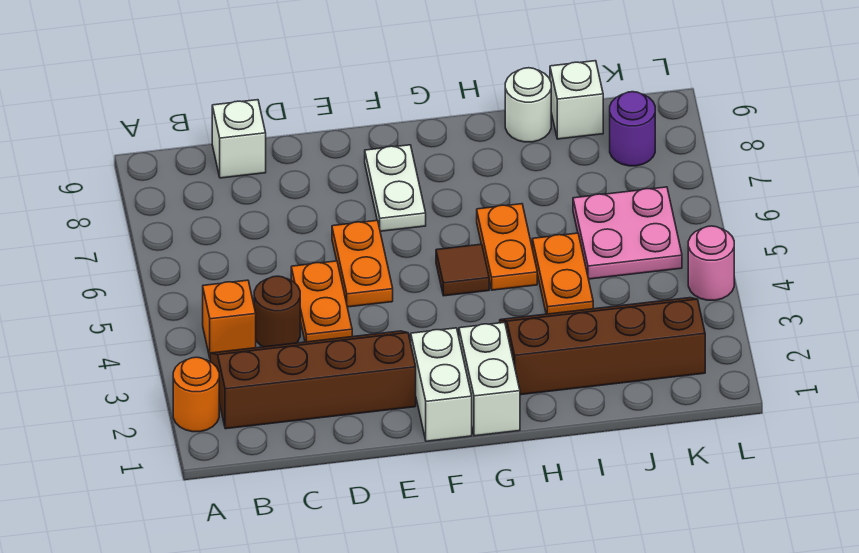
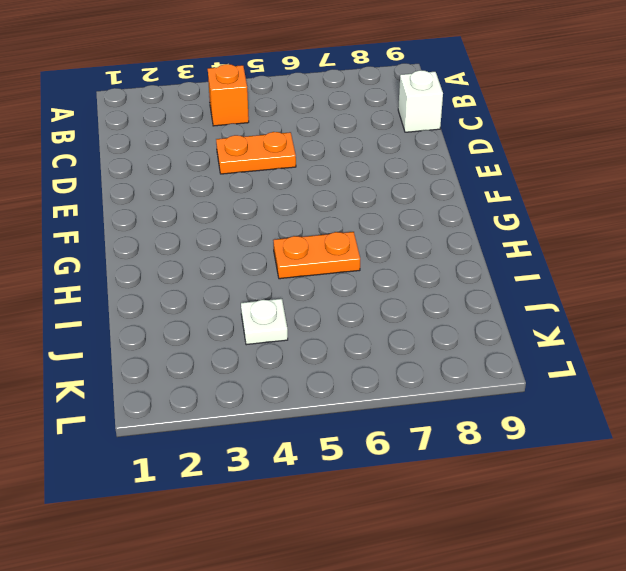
white 1x1 plate [241,299,288,345] -> none
none -> orange 1x1 round brick [173,357,219,432]
none -> brown 2x4 slope [210,331,416,429]
none -> brown 1x1 round brick [254,276,300,347]

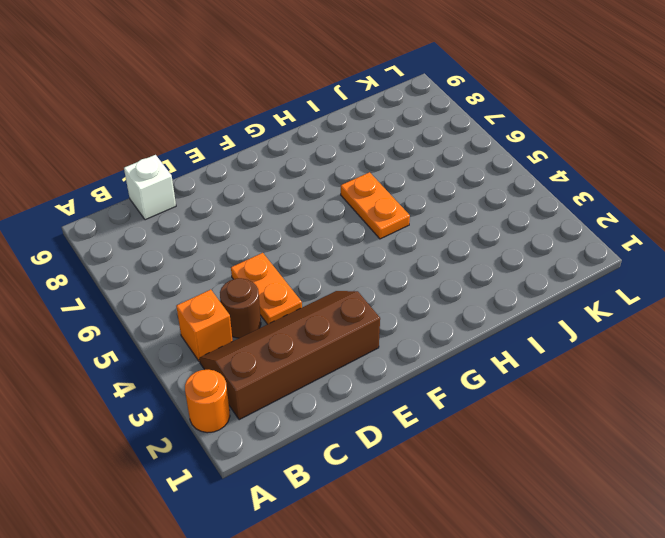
none -> orange 1x2 plate [332,220,393,307]
none -> white 1x2 brick [411,328,472,441]
none -> white 1x2 plate [365,145,426,231]

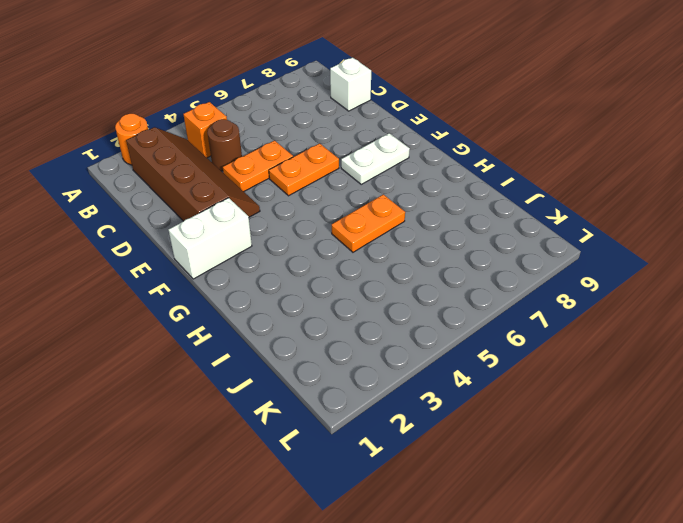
none -> white 1x2 brick [459,322,520,436]
none -> brown 1x1 tile [436,244,489,296]
none -> brown 2x4 slope [500,298,705,395]

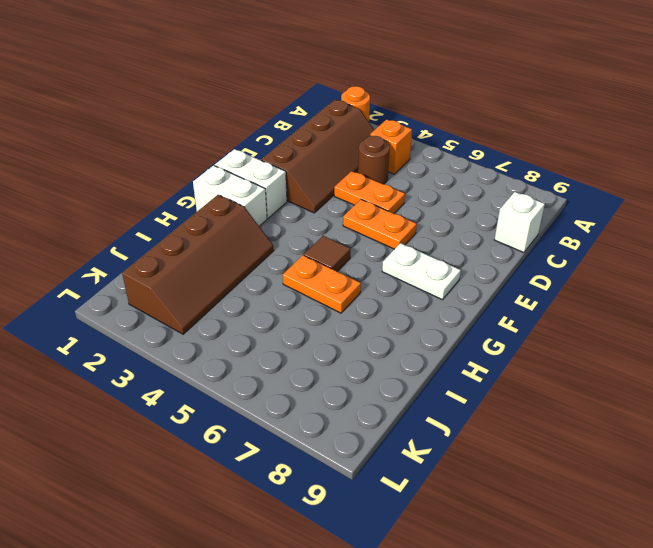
none -> orange 1x2 plate [532,233,593,314]
none -> white 1x1 round brick [505,68,551,142]
none -> pink 2x2 plate [573,187,682,279]

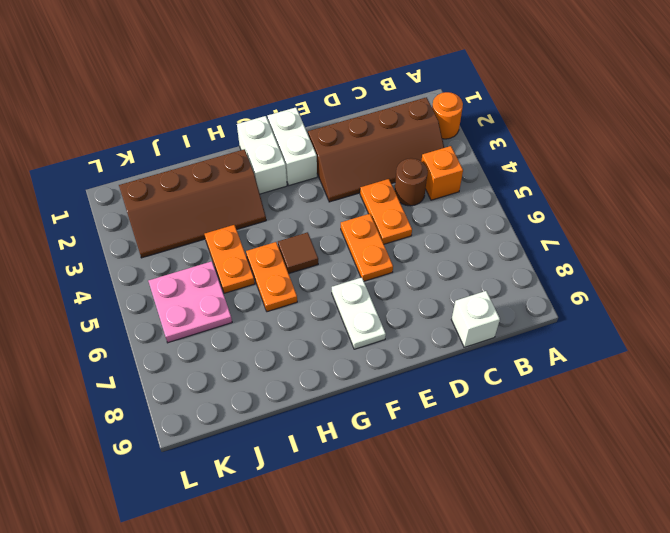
none -> white 1x1 round brick [505,68,551,142]
none -> white 1x1 brick [550,61,603,139]
none -> purple 1x1 round brick [610,92,655,166]

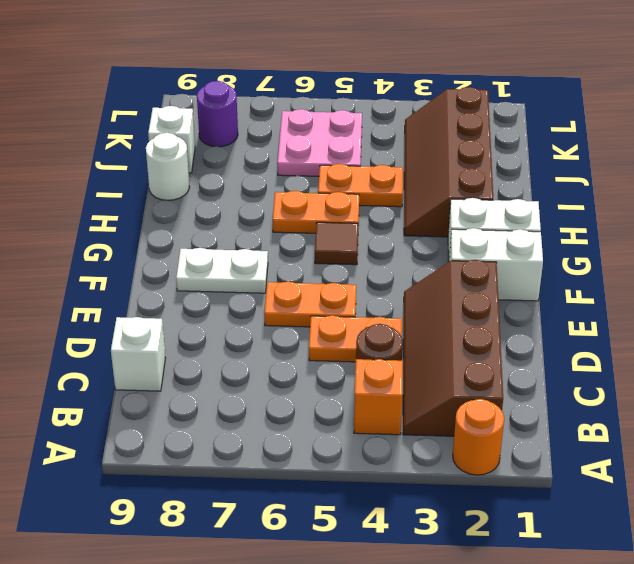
none -> pink 1x1 round brick [688,226,734,300]

